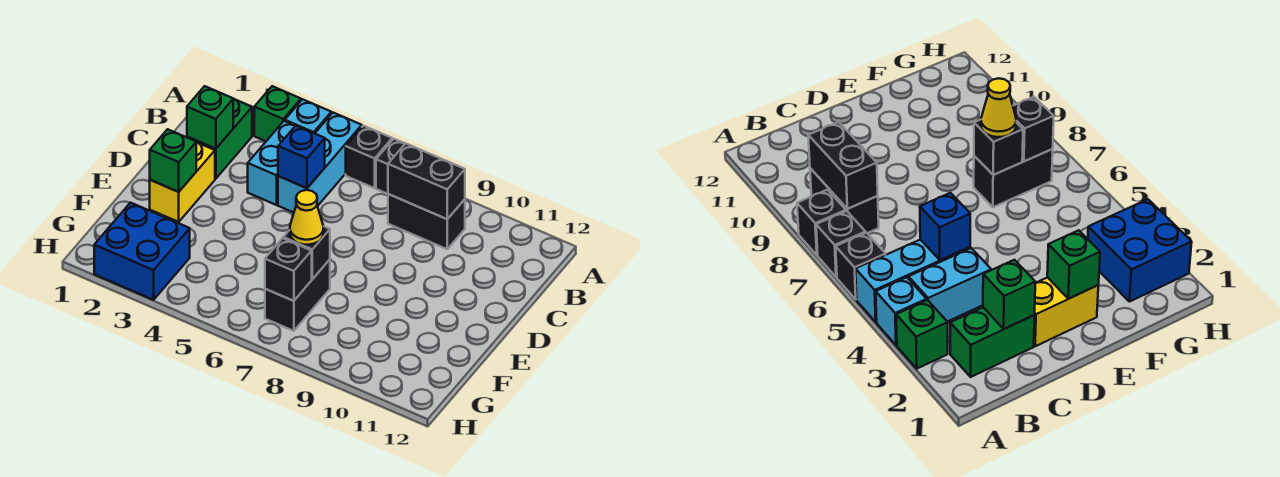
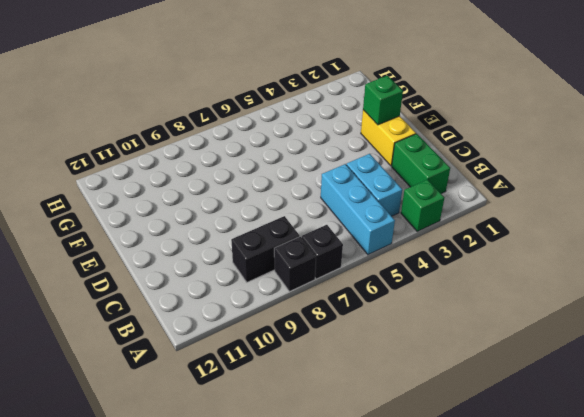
none -> cyan 1x1 brick [285,99,331,133]
none -> black 1x1 brick [346,126,392,188]
none -> black 1x2 brick [265,260,330,331]

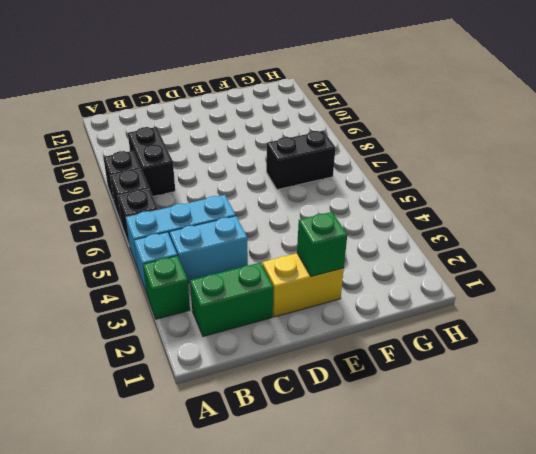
none -> blue 2x2 brick [94,203,190,300]
none -> black 1x2 brick [388,143,465,219]
none -> green 1x1 brick [187,86,233,149]

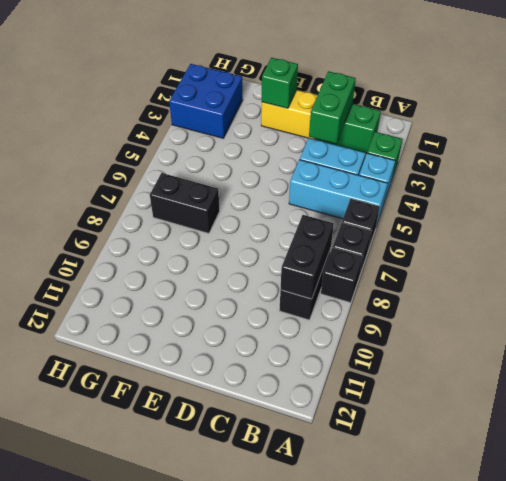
green 1x2 brick [309,71,356,144] -> green 1x1 brick [187,86,233,149]
none -> blue 1x1 brick [278,126,325,188]
none -> black 1x1 brick [283,227,330,279]
none -> black 1x1 brick [265,238,312,301]

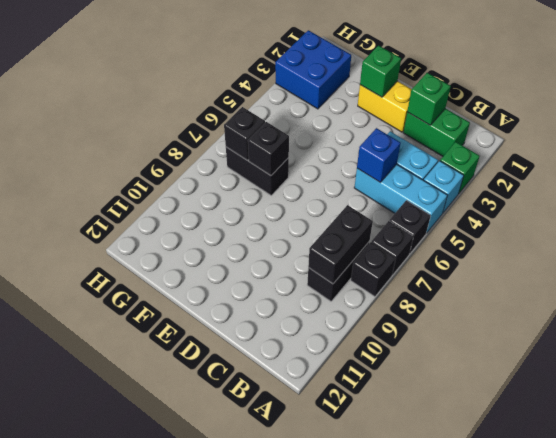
none -> yellow 1x1 cone [290,190,324,245]

